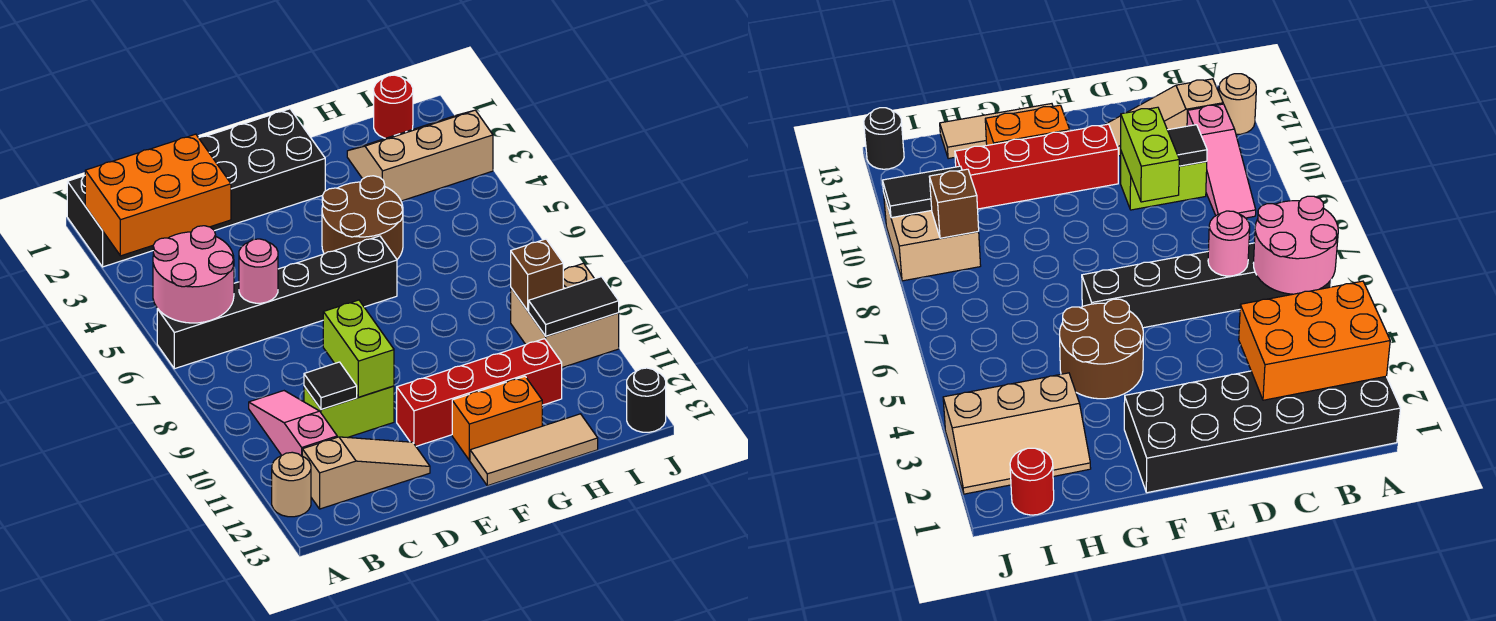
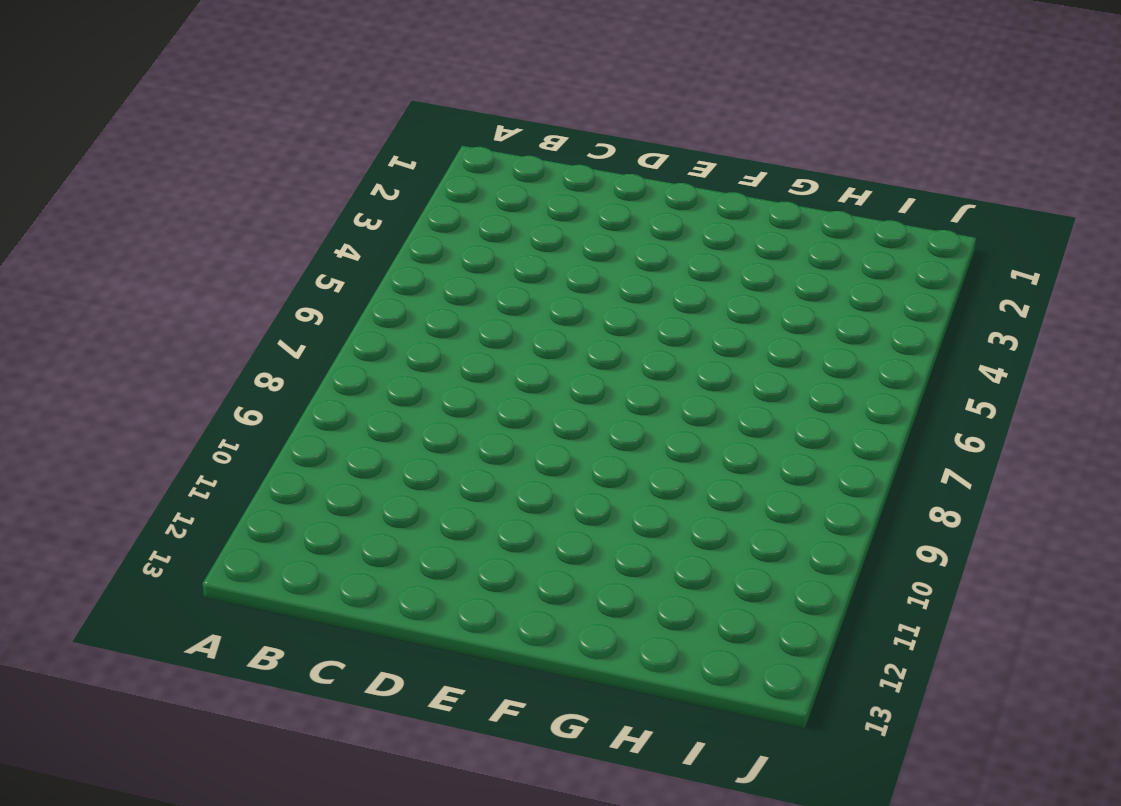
none -> black 2x6 brick [67,109,325,267]
none -> black 1x6 brick [157,236,397,369]
none -> tan 1x1 round brick [272,452,311,517]

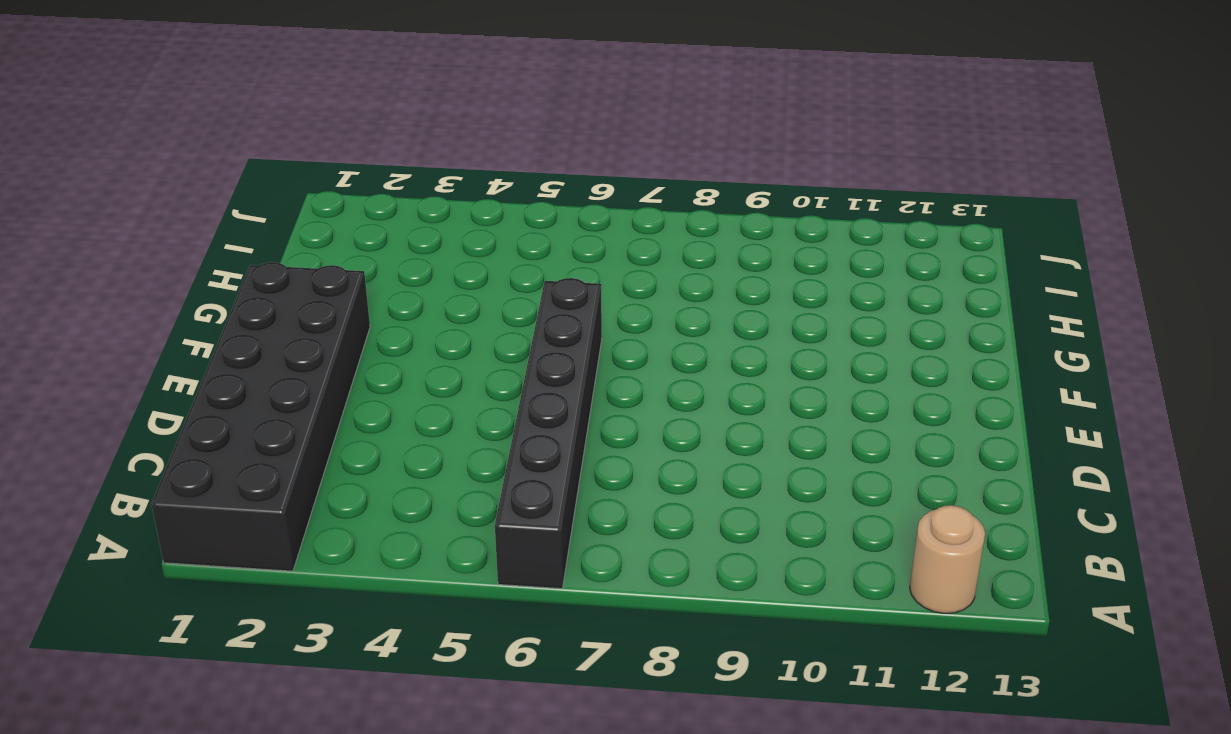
none -> pink 1x3 slope [249,391,337,456]
none -> tan 1x3 slope [302,437,430,509]
none -> lime 1x2 brick [304,386,394,438]

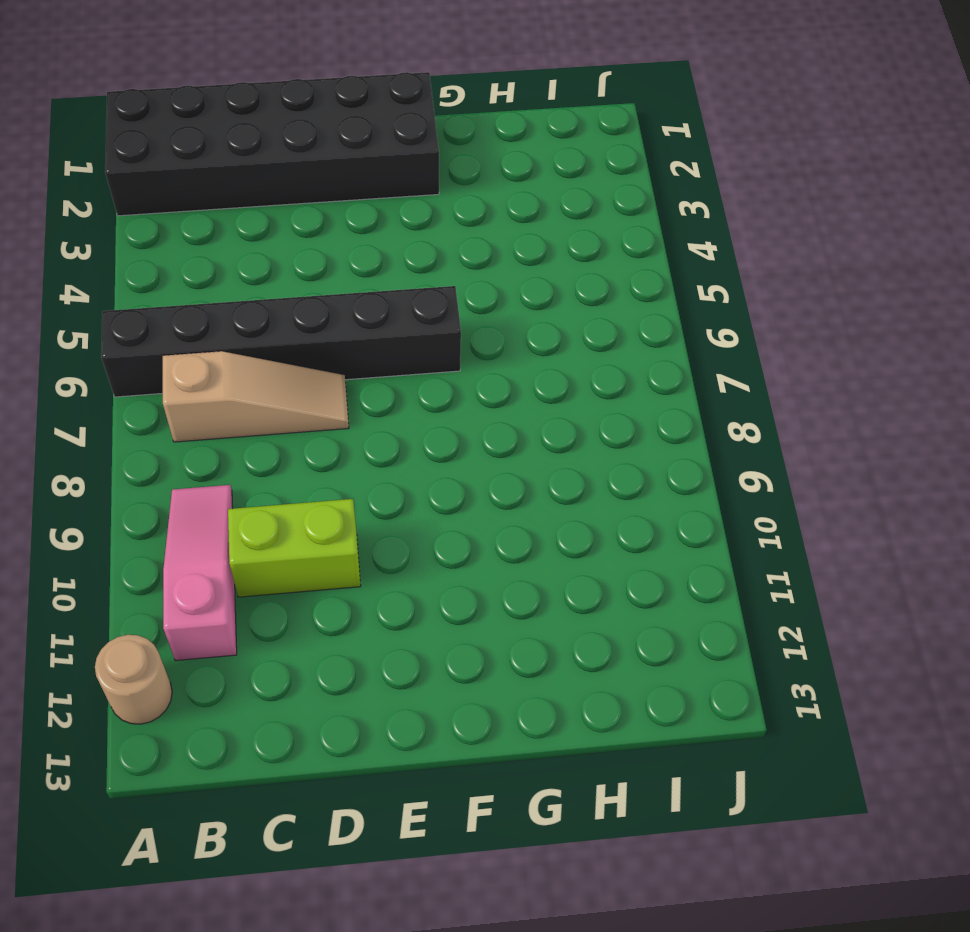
tan 1x3 slope [163,351,349,442] -> tan 1x3 slope moved to [302,437,430,509]
none -> red 1x4 brick [397,339,562,446]
none -> brown 2x2 round brick [322,176,403,259]
none -> orange 1x2 brick [452,376,542,460]

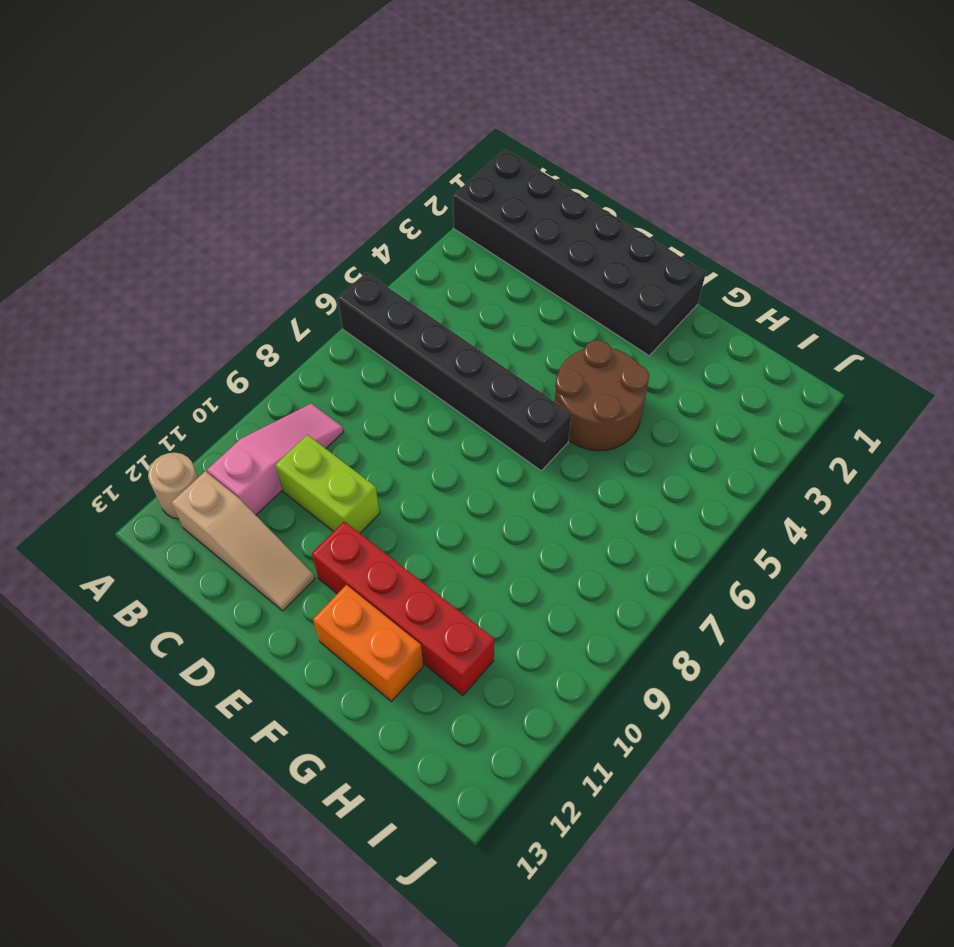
none -> tan 1x3 tile [470,414,598,486]
none -> tan 2x3 slope [347,110,493,201]
none -> red 1x1 round brick [374,75,413,138]

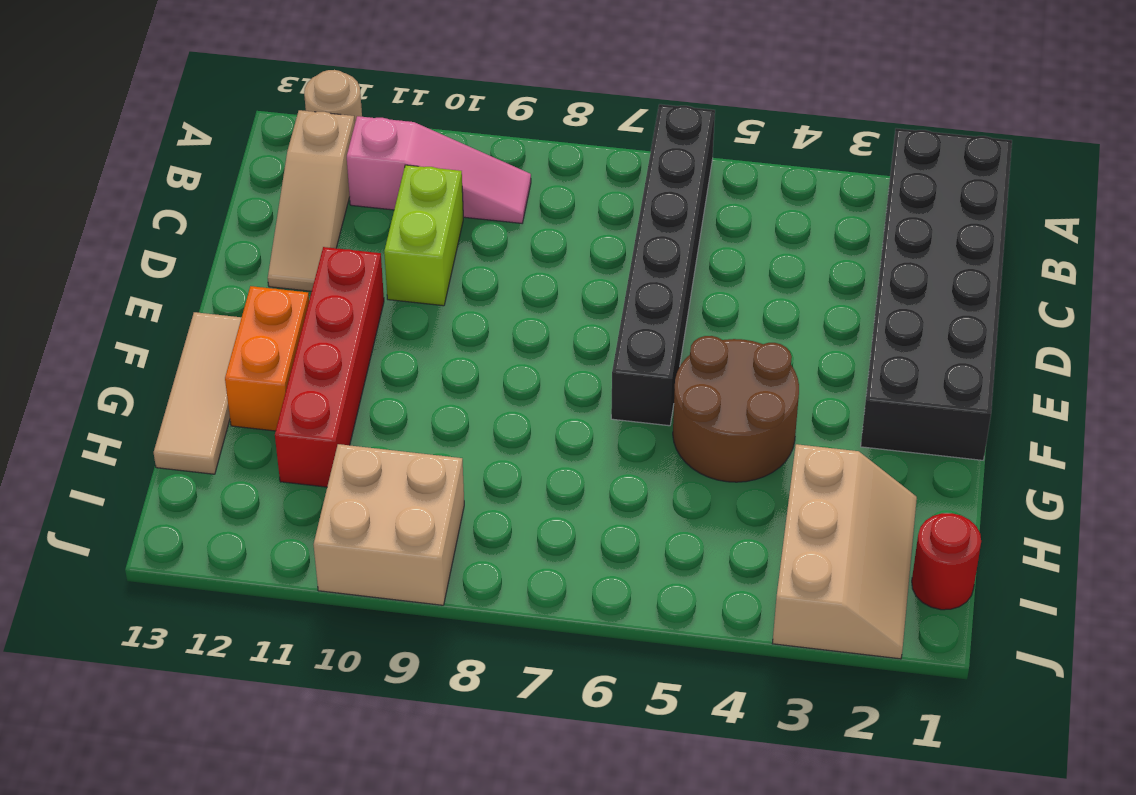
none -> black 1x1 round brick [627,368,666,432]
none -> orange 2x3 brick [85,134,231,256]
none -> pink 2x2 round brick [153,226,234,323]

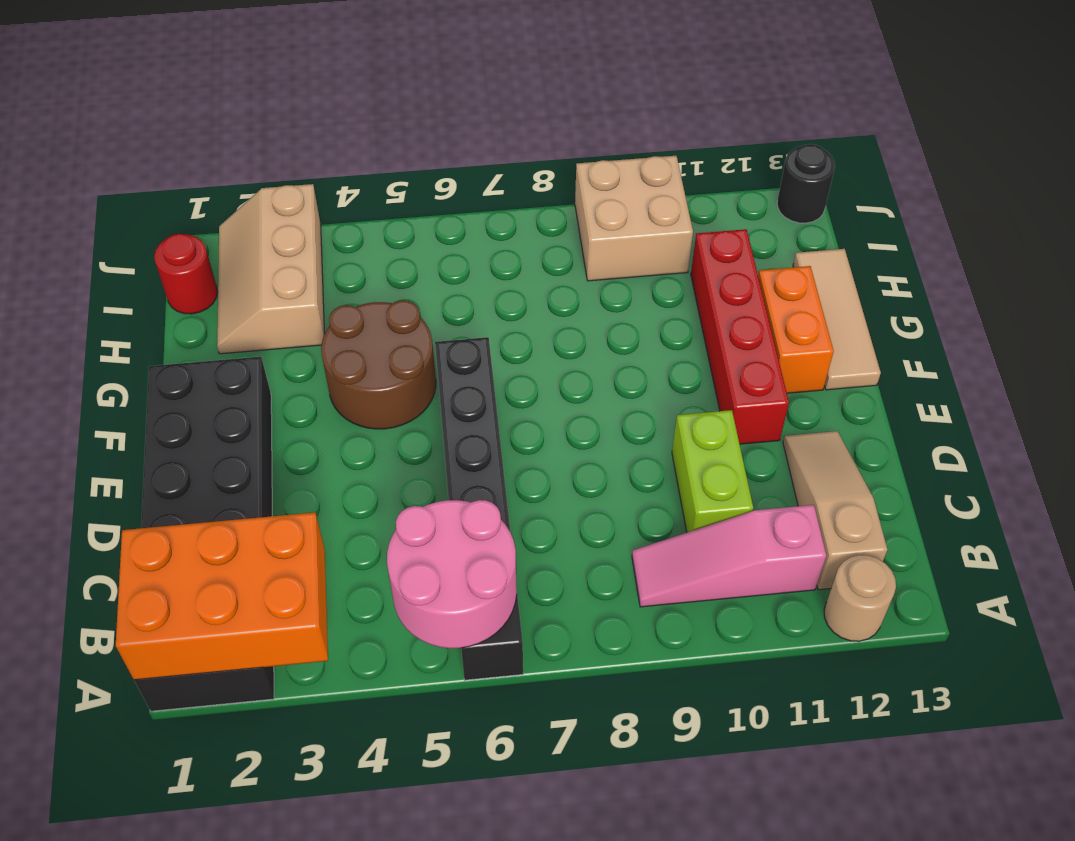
orange 2x3 brick [116,512,328,680] -> orange 2x3 brick turned to [85,134,231,256]
none -> pink 1x1 round brick [239,239,278,303]
none -> black 1x1 tile [304,362,357,410]
none -> lime 1x2 brick [323,300,394,397]

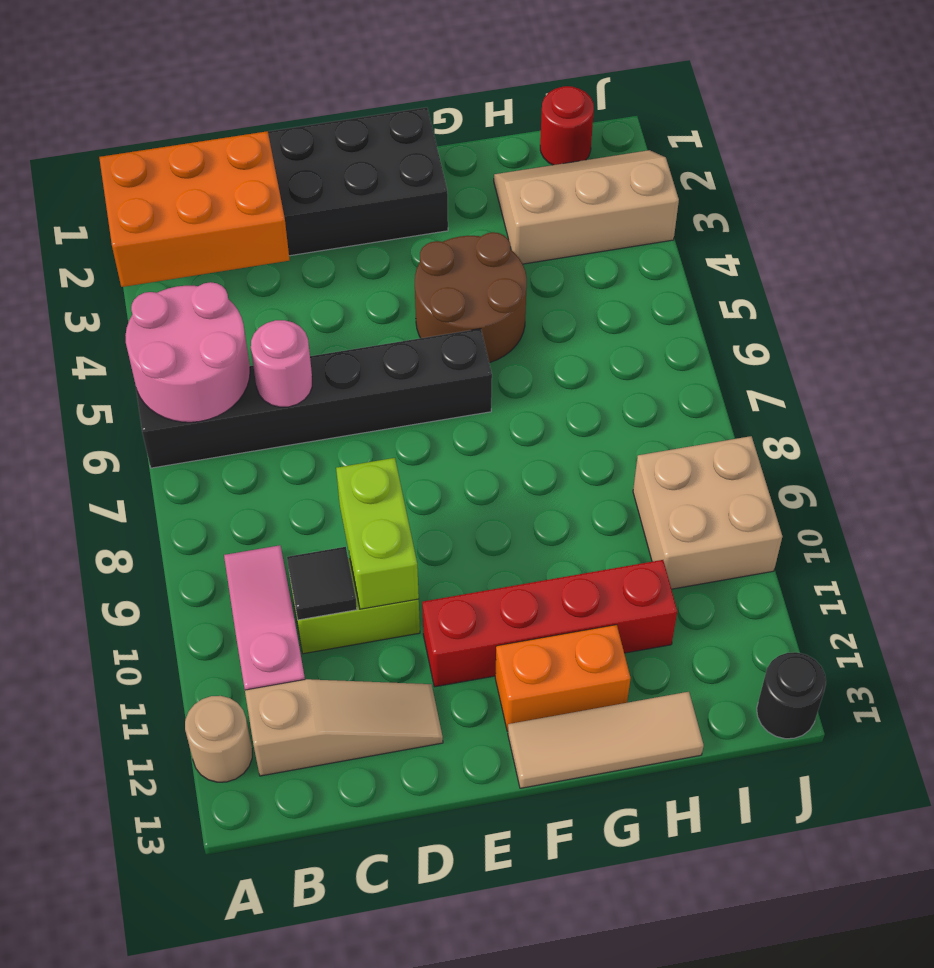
none -> brown 1x1 brick [511,239,563,311]
none -> black 1x2 tile [529,277,619,336]

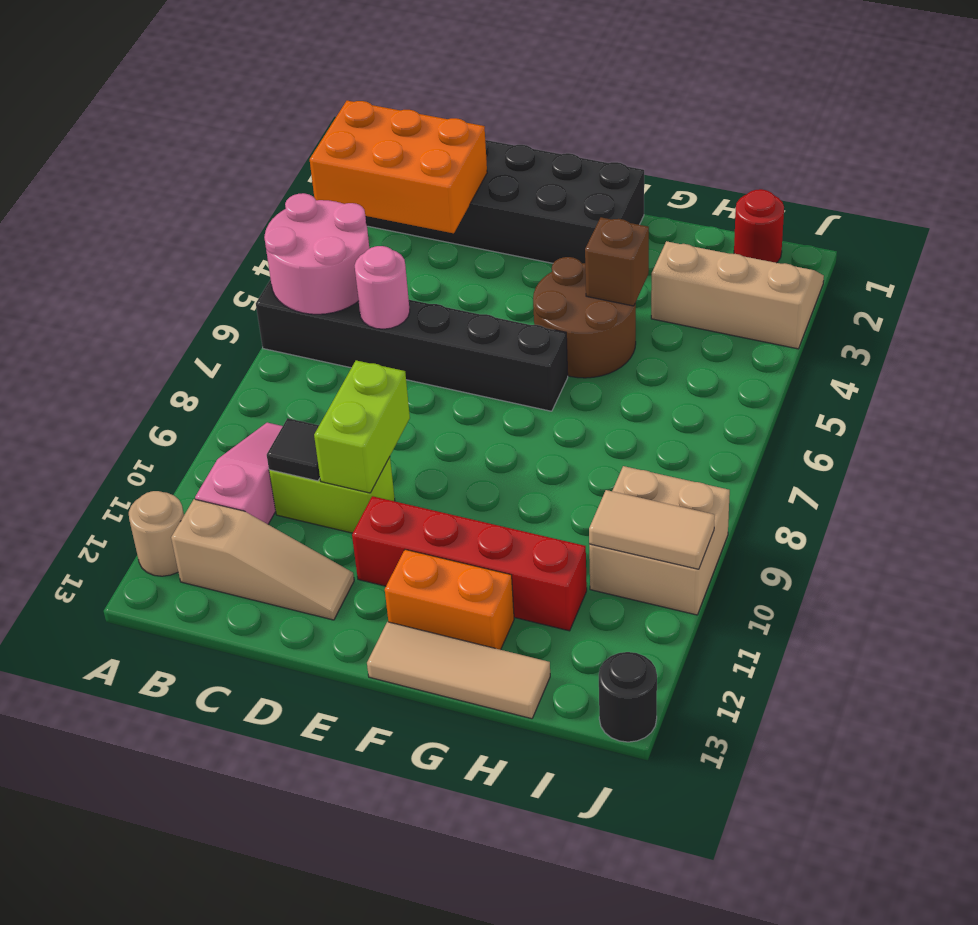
brown 1x1 brick [585,217,649,306] -> brown 1x1 brick moved to [511,239,563,311]
tan 1x2 tile [589,490,715,569] -> black 1x2 tile [529,277,619,336]

